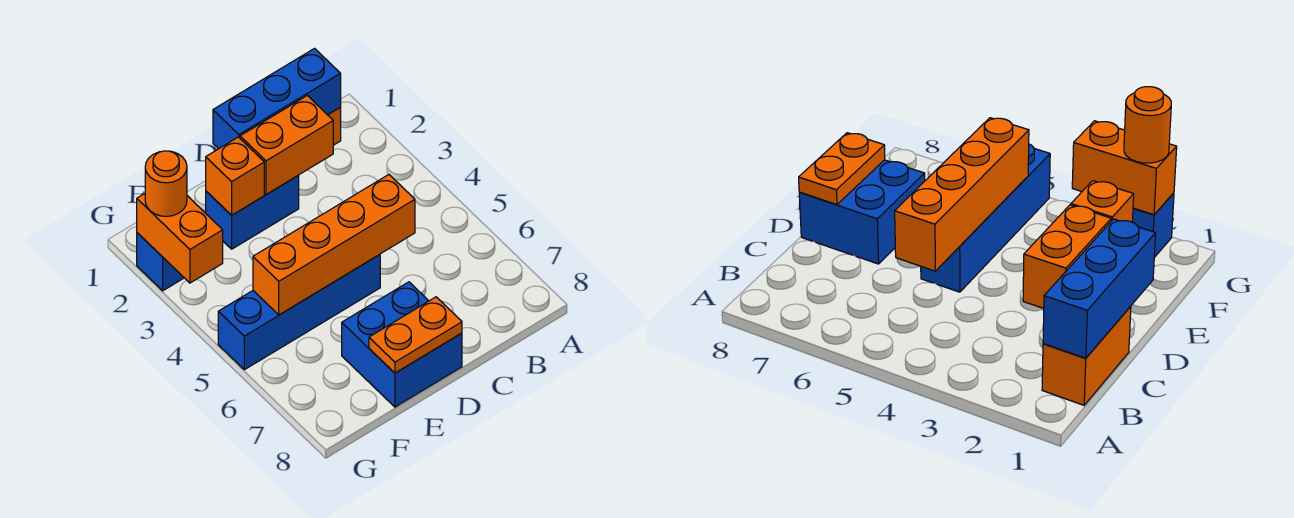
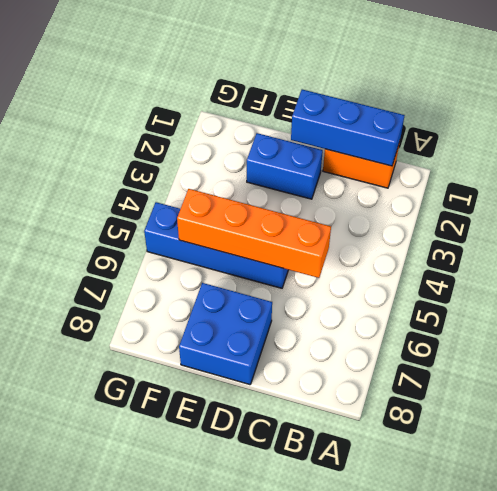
none -> blue 1x1 brick [137,233,184,291]
none -> orange 1x2 brick [240,96,333,195]
none -> orange 1x2 plate [369,297,462,373]

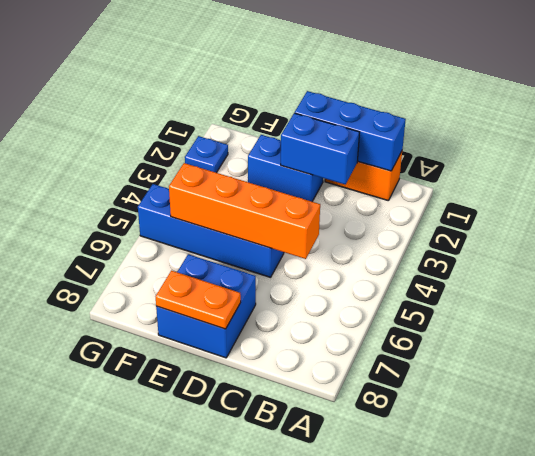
blue 1x2 brick [281,113,360,184] -> orange 1x2 brick [240,96,333,195]
blue 1x1 plate [185,136,228,173] -> blue 1x1 brick [137,233,184,291]
none -> orange 1x1 brick [206,137,264,215]
none -> orange 1x2 brick [137,194,223,283]
none -> orange 1x1 round brick [145,151,187,216]

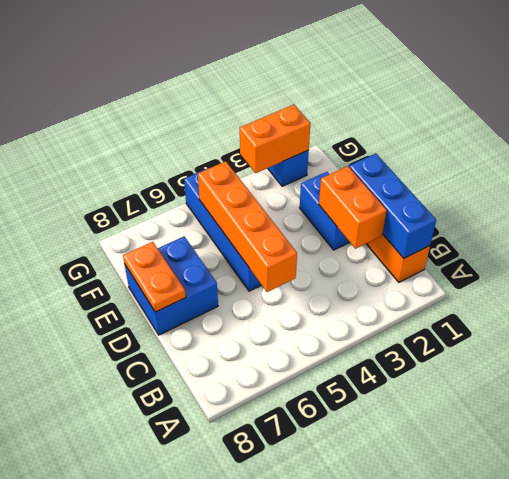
none -> orange 1x1 brick [206,137,264,215]
none -> orange 1x1 round brick [145,151,187,216]

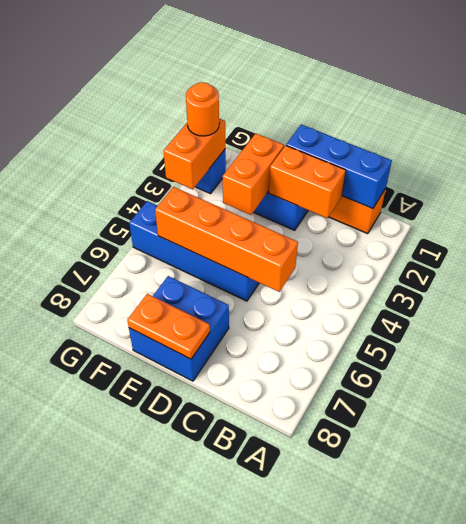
orange 1x2 brick [223,134,284,215] -> orange 1x1 brick [206,137,264,215]

